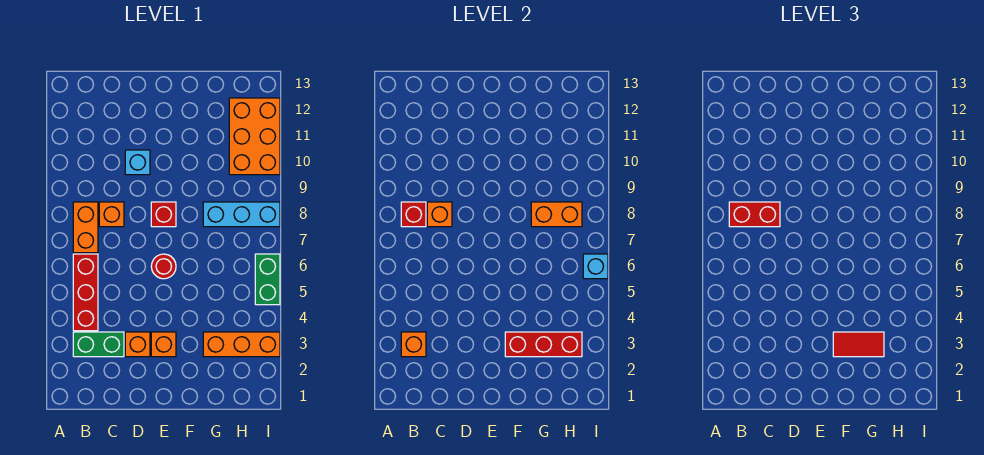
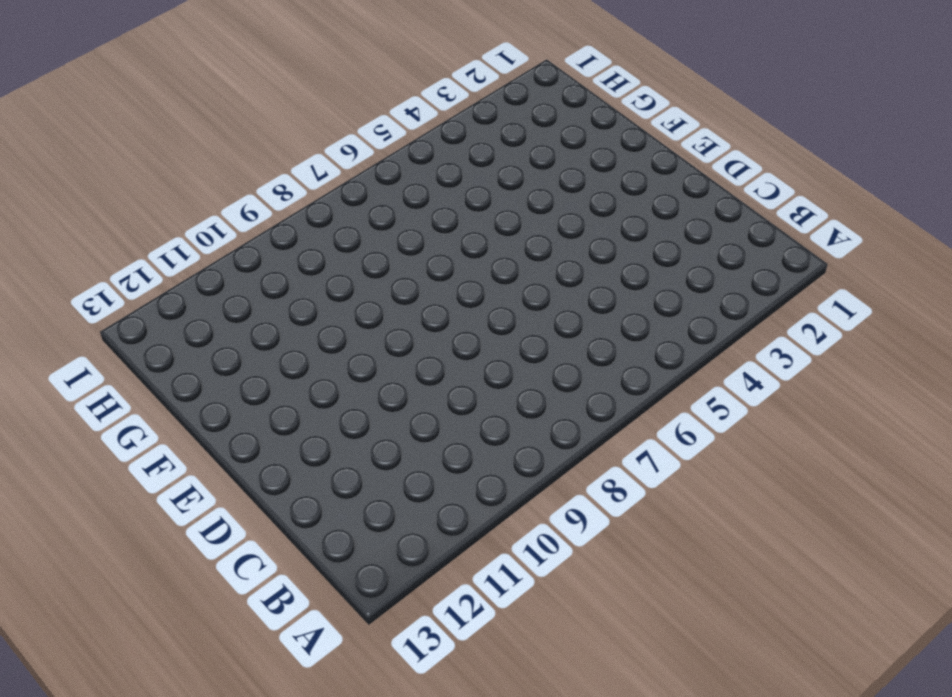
none -> green 1x2 brick [73,332,124,357]
none -> red 1x3 brick [73,254,98,331]
none -> orange 1x2 brick [73,202,98,253]

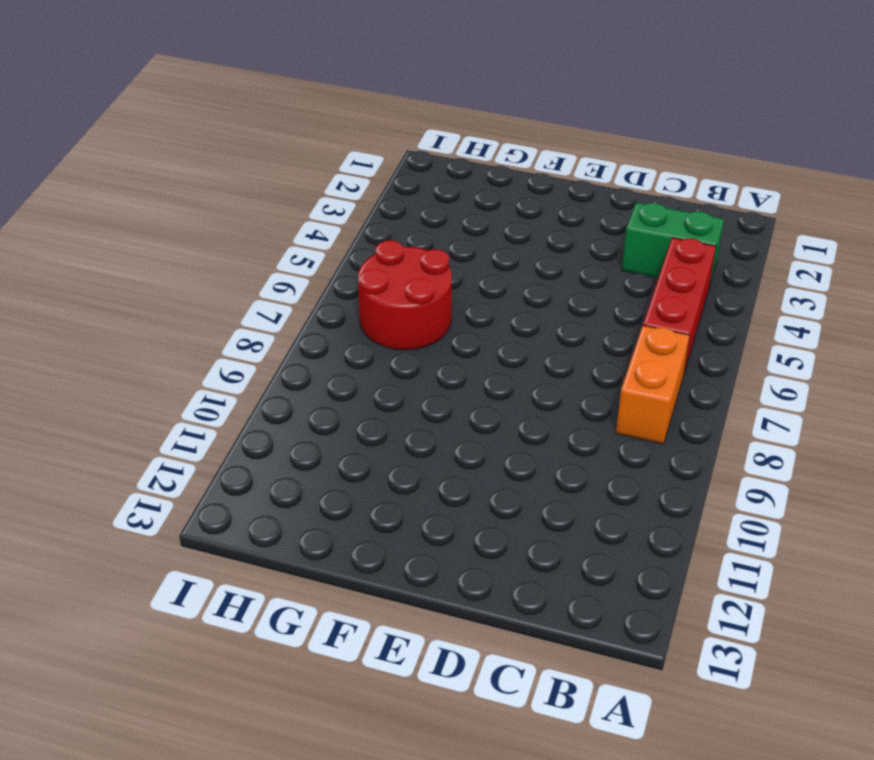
red 2x2 round brick [358,240,452,350] -> none
none -> orange 1x1 brick [99,202,124,227]
none -> orange 1x1 brick [125,332,150,357]
none -> cyan 1x1 brick [125,150,150,175]

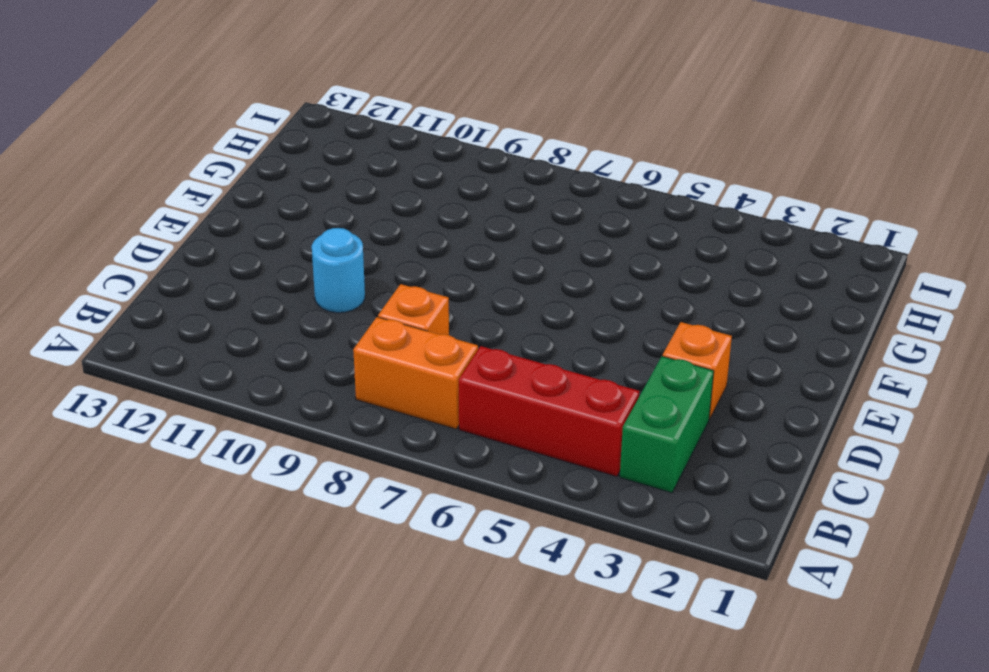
cyan 1x1 round brick [312,228,365,313] -> cyan 1x1 brick [125,150,150,175]
none -> orange 1x1 brick [151,332,176,357]
none -> red 1x1 round brick [151,254,176,279]
none -> red 1x1 brick [151,202,176,227]

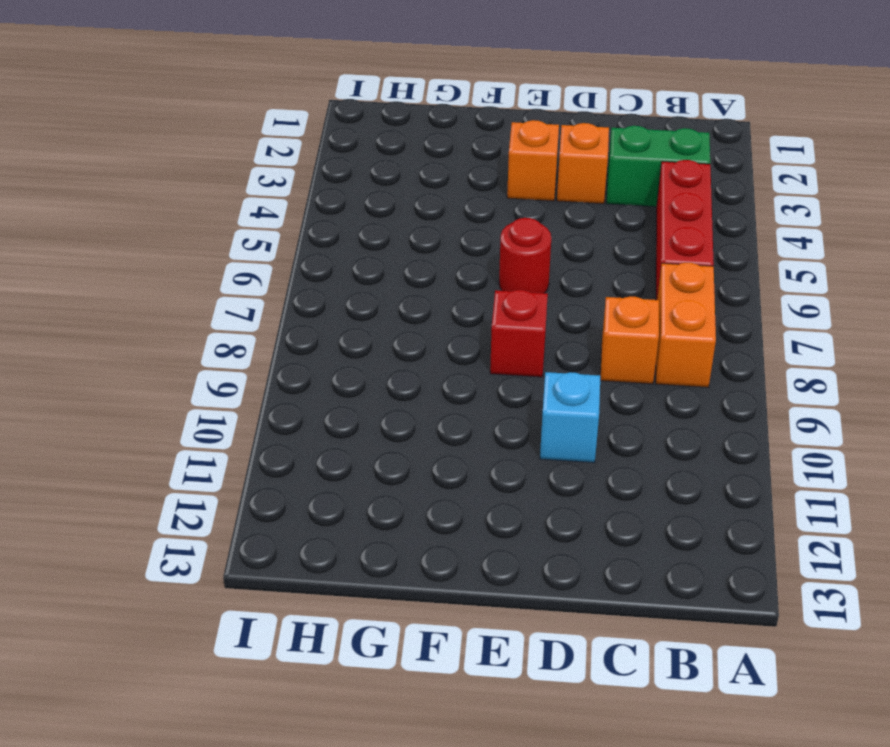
none -> orange 1x3 brick [203,332,280,357]
none -> cyan 1x3 brick [203,202,280,227]
none -> orange 2x3 brick [229,98,280,175]

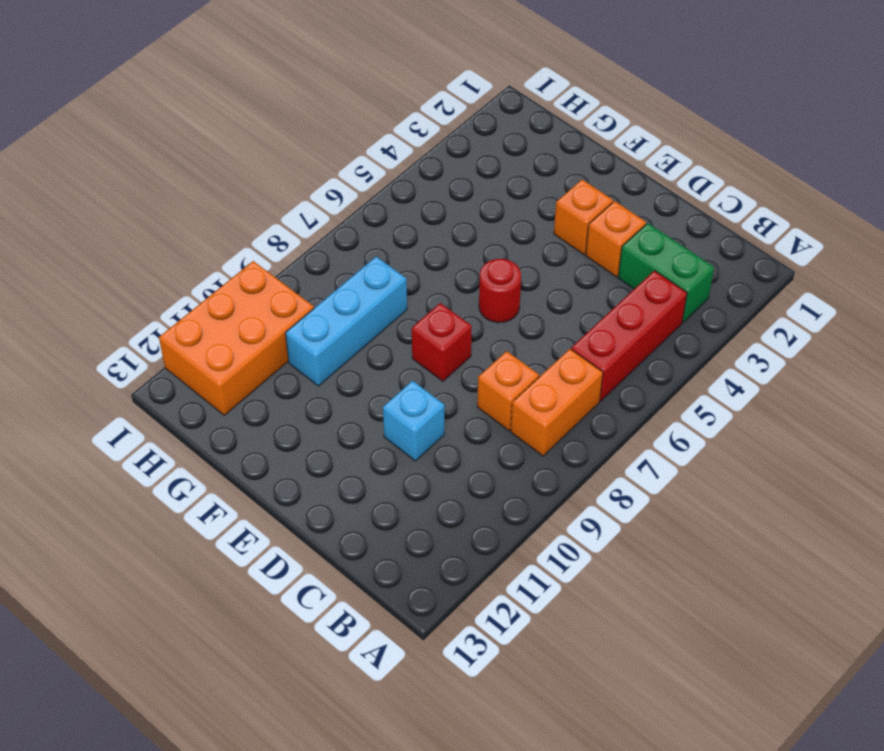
cyan 1x3 brick [286,257,407,386] -> cyan 1x3 brick turned to [203,202,280,227]
none -> orange 1x3 brick [203,332,280,357]
none -> green 1x2 brick [255,254,280,305]
none -> orange 1x1 brick [401,332,426,357]

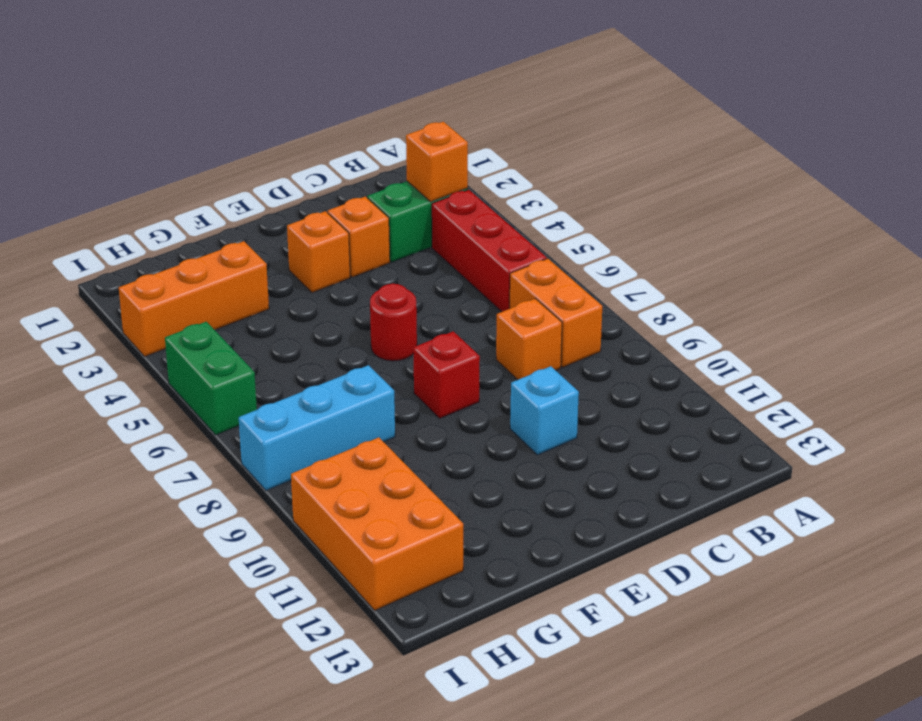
none -> red 1x1 brick [401,202,426,227]
none -> orange 1x1 brick [427,202,452,227]
none -> red 1x3 brick [505,332,582,357]

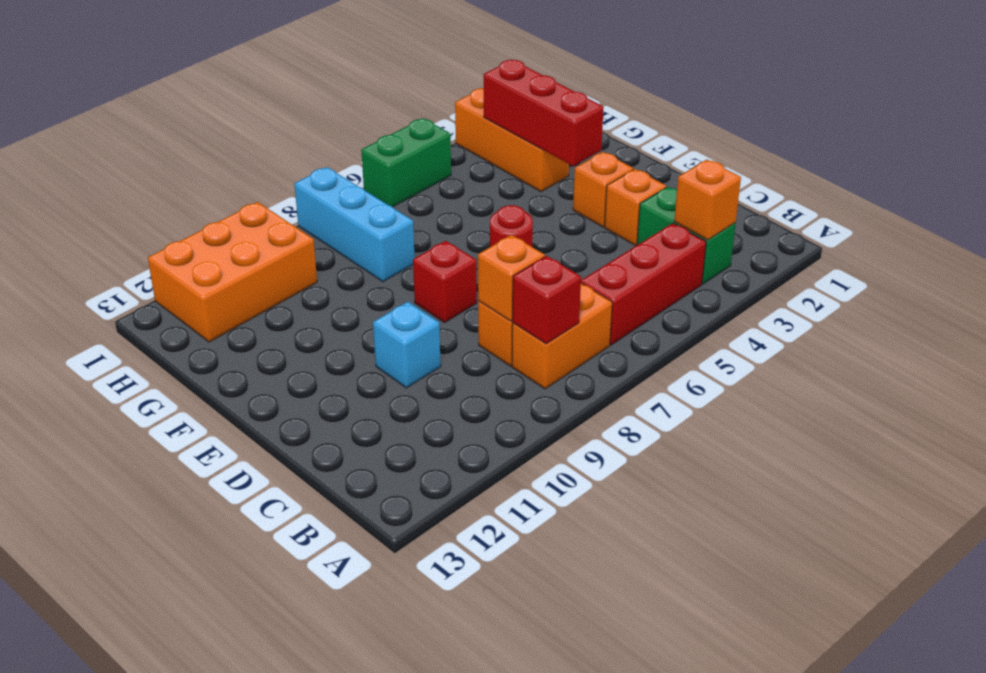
none -> orange 1x2 brick [531,202,582,227]
none -> cyan 1x1 brick [583,254,608,279]
none -> red 1x2 brick [729,202,780,227]

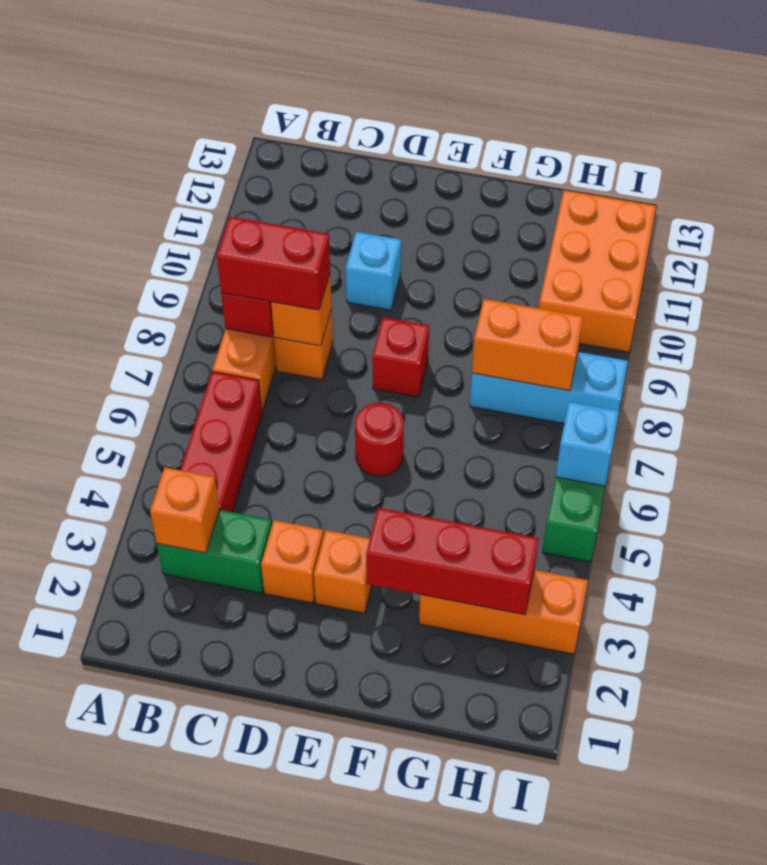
none -> red 1x2 tile [833,332,884,357]

